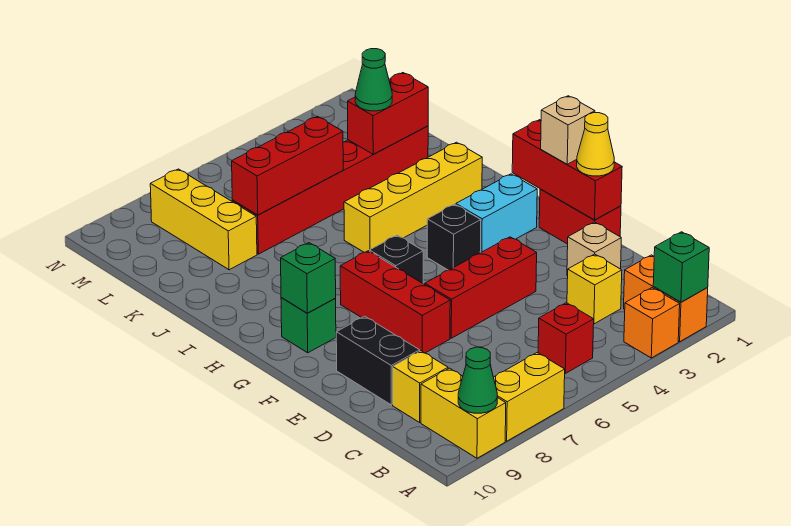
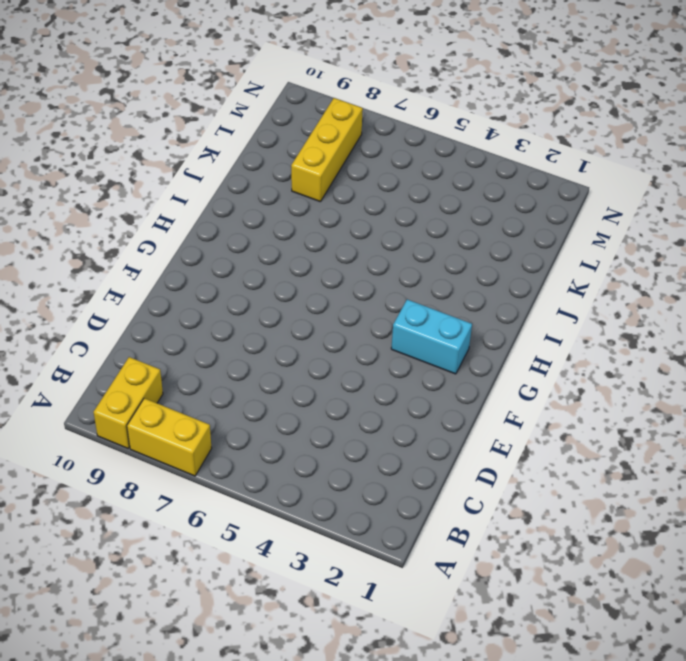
none -> orange 1x2 brick [624,255,708,342]
none -> orange 1x1 brick [624,288,680,358]
none -> red 1x1 brick [538,303,594,373]

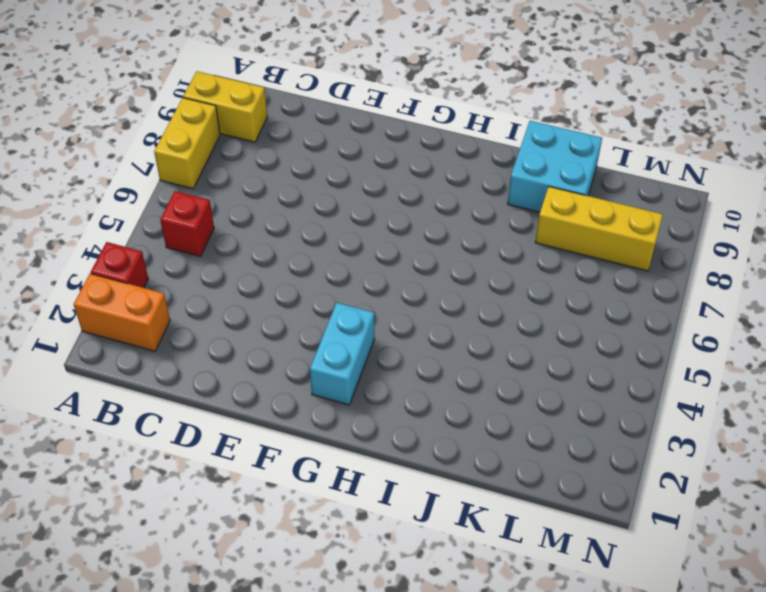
red 1x1 brick [91,242,148,288] -> orange 1x1 brick [624,288,680,358]
cyan 2x2 brick [508,121,602,212] -> none
none -> yellow 1x1 brick [567,254,622,324]
none -> yellow 1x1 brick [393,351,448,422]
none -> tan 1x1 brick [567,222,621,276]

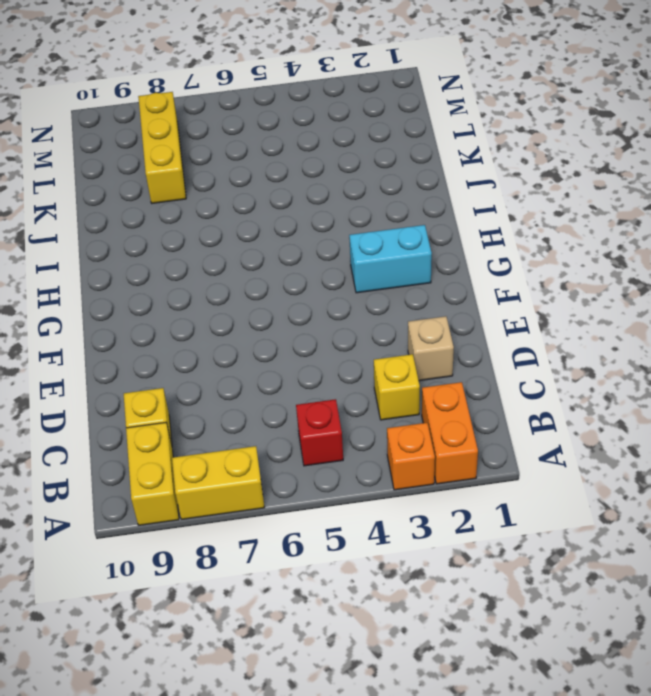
none -> black 1x2 brick [336,316,420,405]
none -> red 1x2 brick [539,189,621,244]
none -> red 1x3 brick [425,237,537,338]

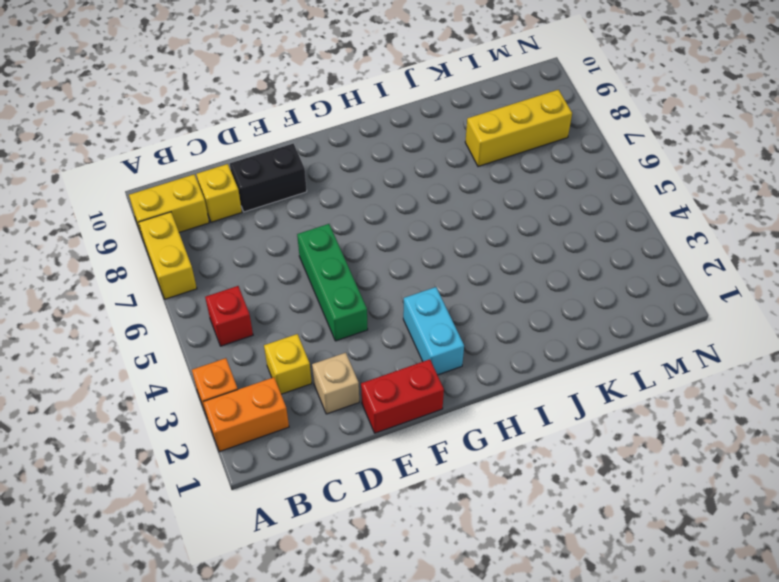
green 1x3 brick [297,224,368,341] -> red 1x3 brick [425,237,537,338]
none -> red 1x3 brick [340,251,450,353]
none -> black 1x1 brick [427,204,481,270]
none -> black 1x1 brick [370,235,423,283]

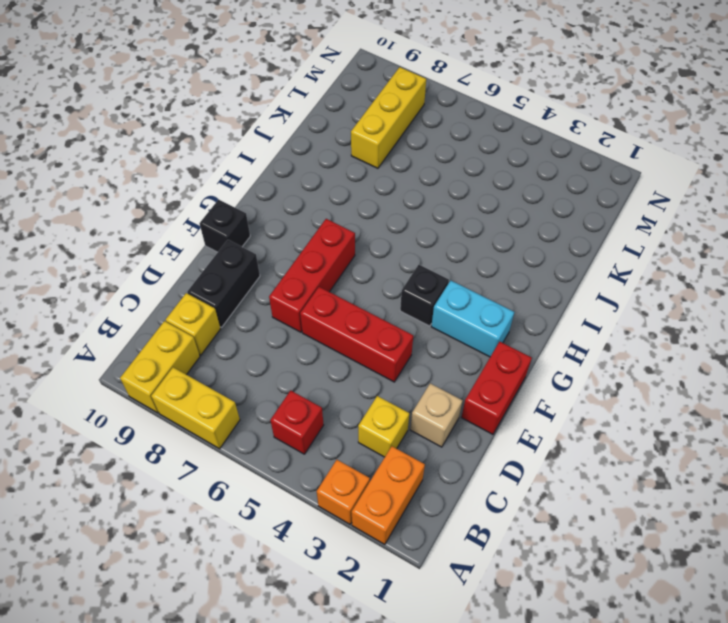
black 1x1 brick [200,200,250,252] -> black 1x1 brick moved to [370,235,423,283]
none -> green 1x1 brick [281,298,336,353]
none -> yellow 1x4 brick [344,142,482,252]
none -> red 1x6 brick [232,126,428,254]

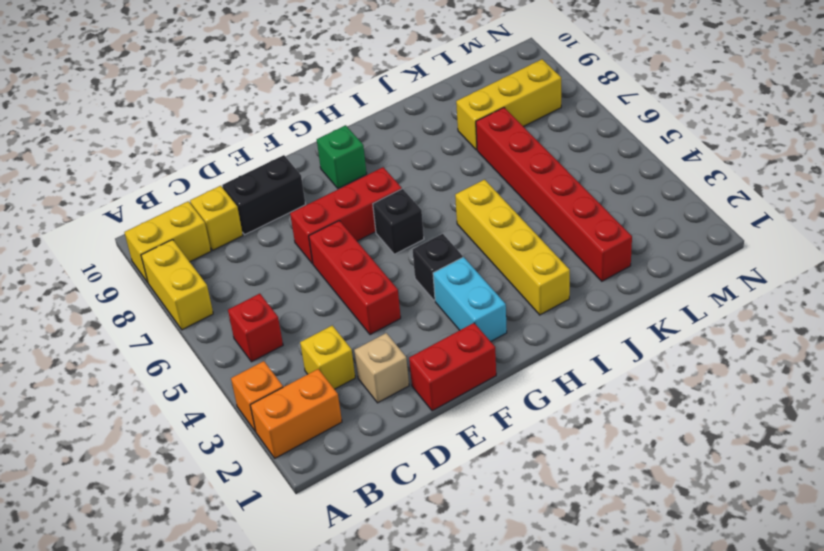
none -> green 1x1 brick [653,232,709,302]
none -> green 1x1 cone [458,347,497,413]
none -> red 1x3 brick [512,120,622,220]

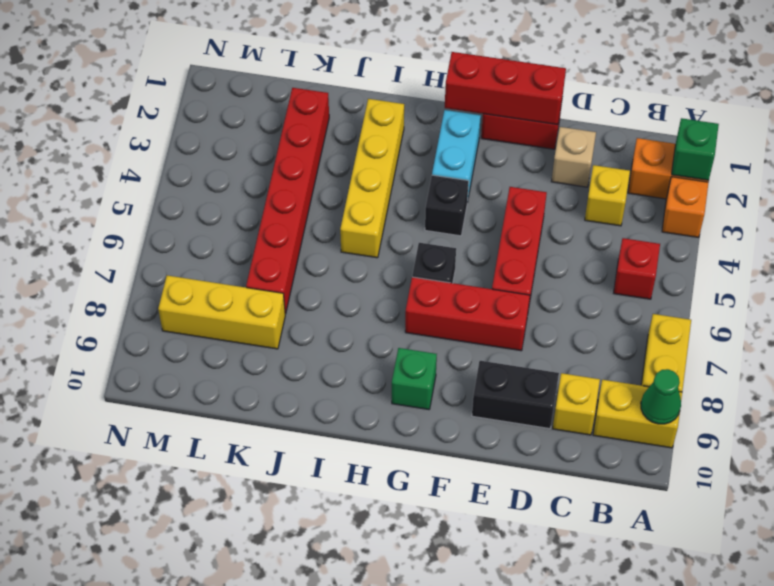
none -> green 1x1 brick [281,243,336,313]
none -> red 1x2 brick [348,73,428,154]
none -> red 1x3 brick [232,116,343,215]

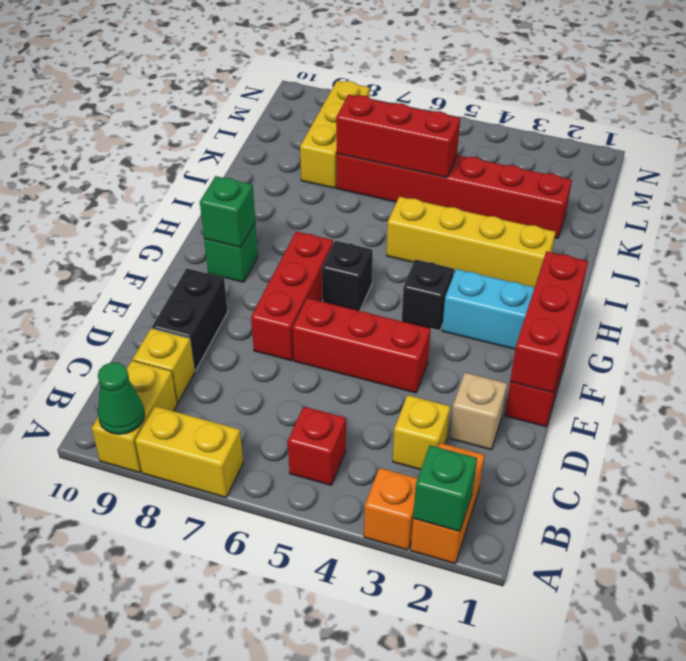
none -> red 1x2 brick [348,73,428,154]
none -> yellow 1x1 cone [577,113,614,176]
none -> tan 1x1 brick [541,96,595,164]

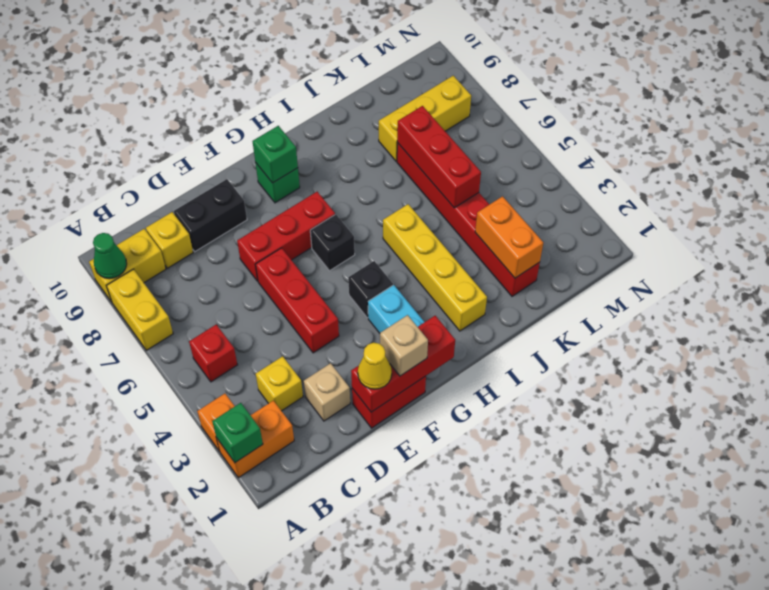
orange 1x2 brick [475,196,543,278] -> red 1x2 brick [348,73,428,154]
none -> green 1x1 cone [355,49,392,111]

